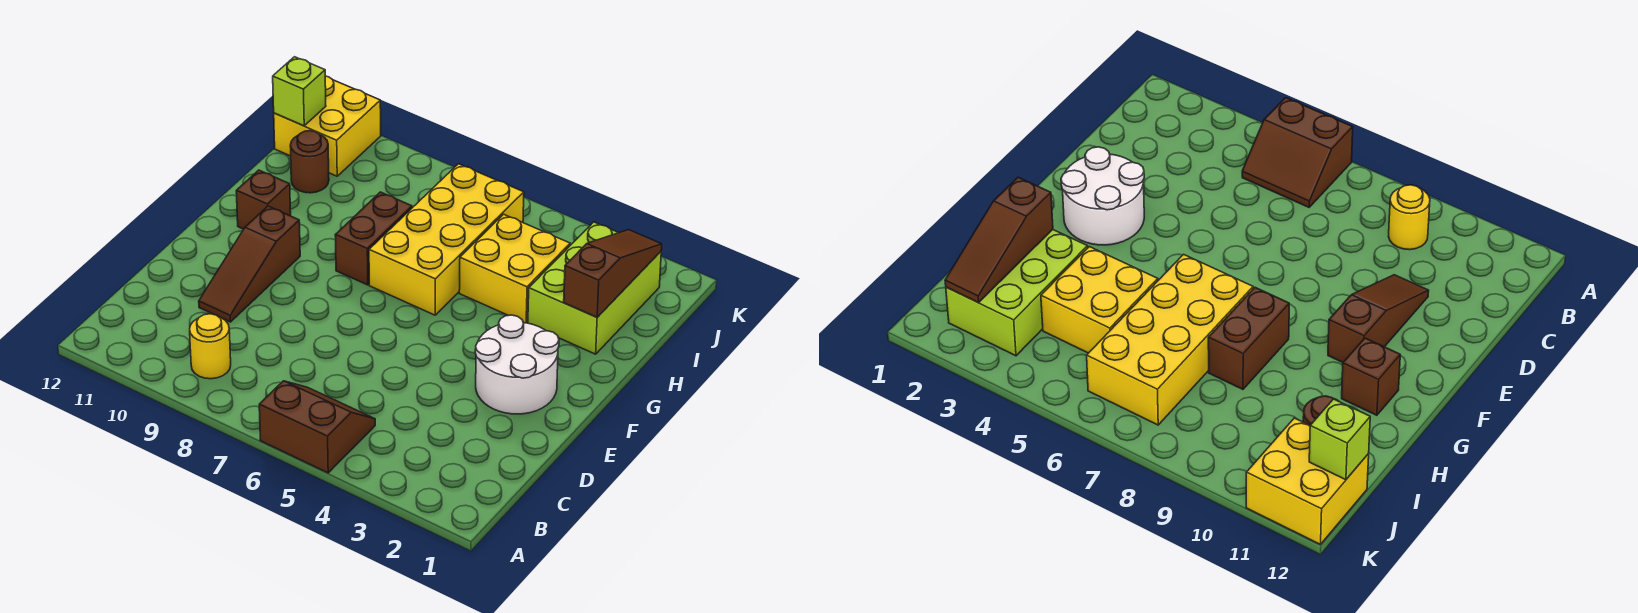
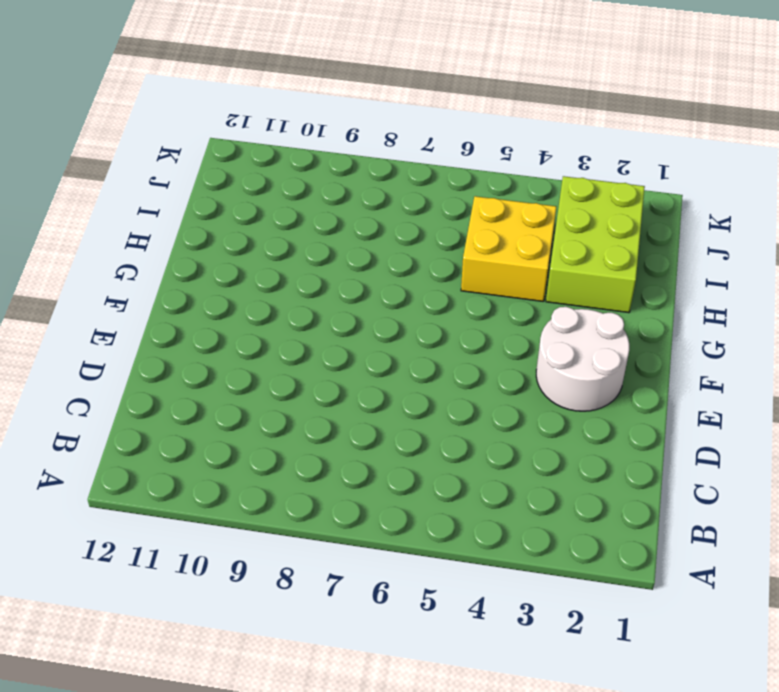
none -> brown 2x2 slope [259,381,375,473]
none -> yellow 1x1 round brick [190,314,231,379]
none -> brown 1x3 slope [199,206,300,322]

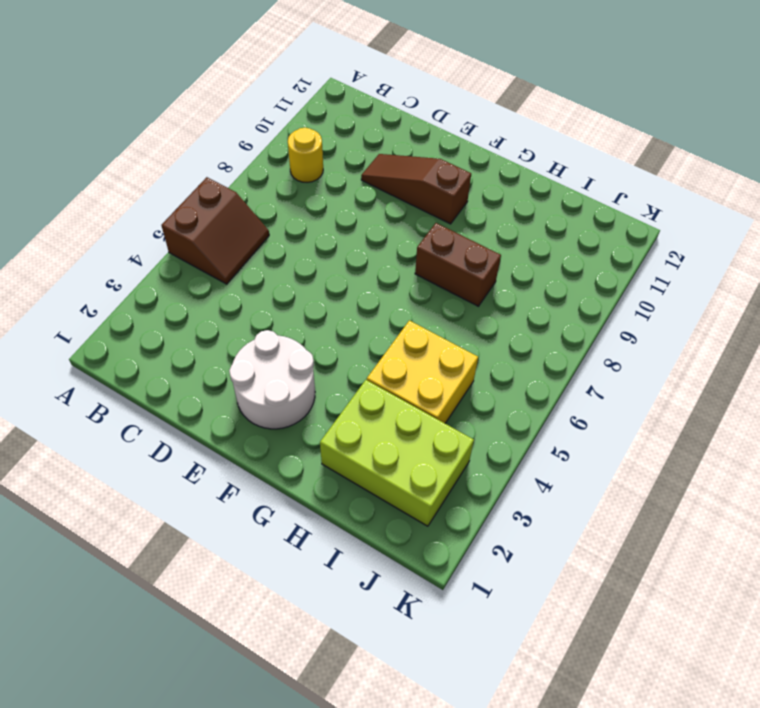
none -> yellow 2x4 brick [369,164,524,315]
none -> brown 1x1 brick [236,170,291,229]
none -> brown 1x1 round brick [290,131,329,193]

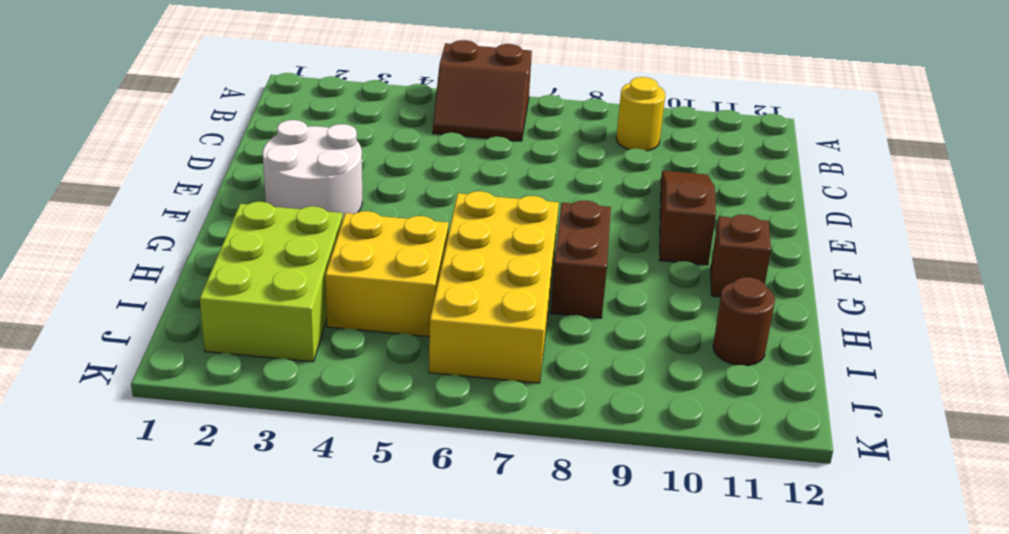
none -> yellow 2x2 brick [274,76,381,176]
none -> brown 1x3 slope [564,230,662,317]
none -> lime 1x1 brick [273,57,326,126]

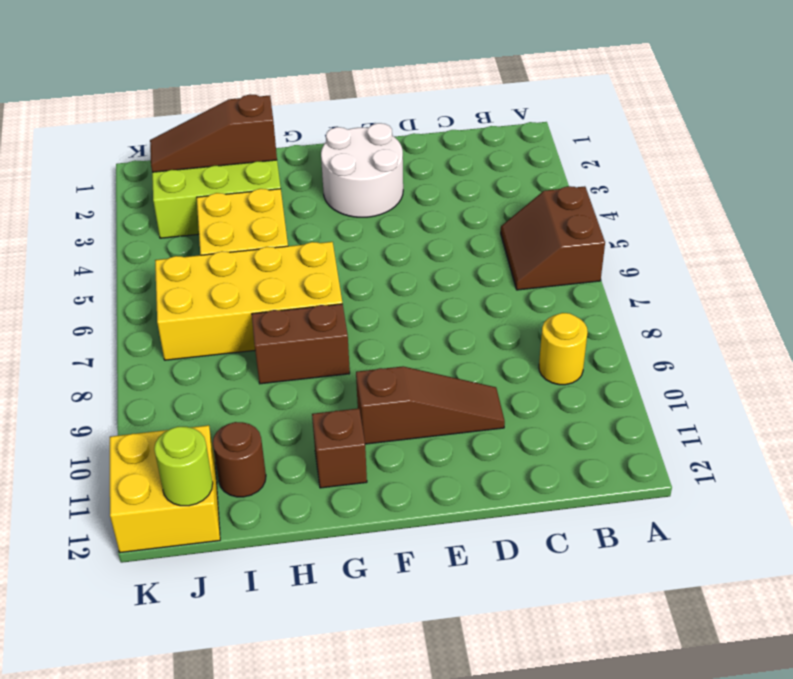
lime 1x1 round brick [154,427,213,506] -> lime 1x1 brick [273,57,326,126]

